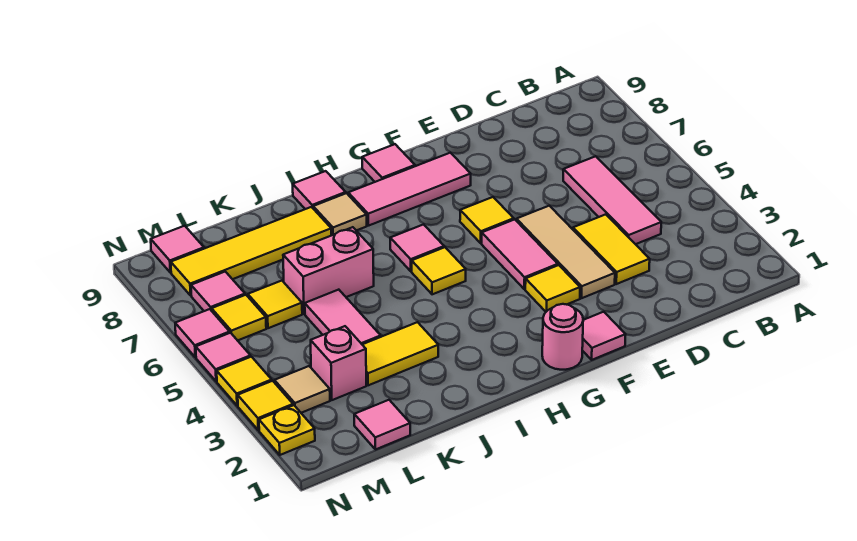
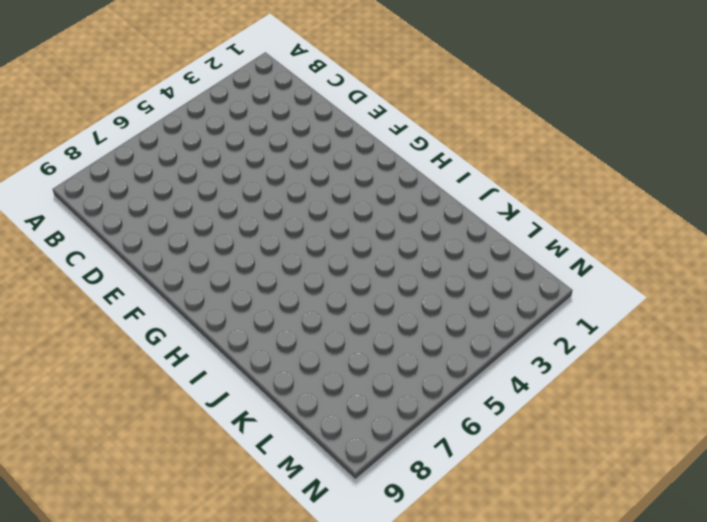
none -> pink 1x3 tile [563,156,661,244]
none -> yellow 1x2 tile [573,214,650,284]
none -> tan 1x3 tile [516,206,615,298]
none -> pink 1x1 tile [582,312,626,360]

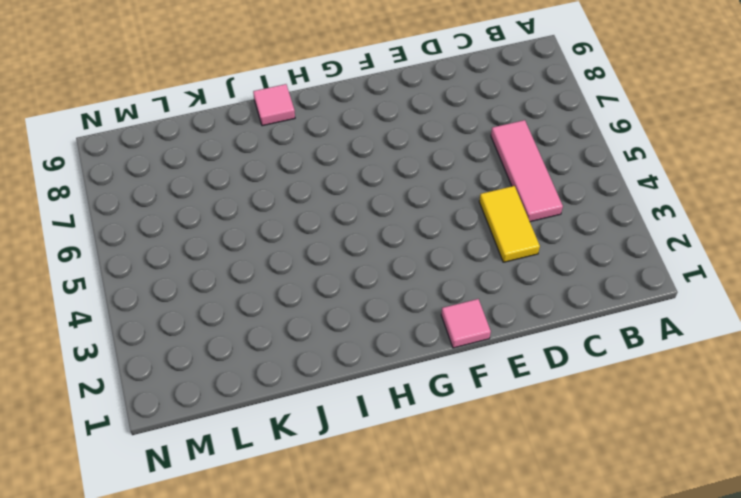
none -> tan 1x3 tile [516,206,615,298]
none -> yellow 1x1 tile [525,265,580,312]
none -> pink 1x2 tile [482,219,558,289]
none -> yellow 1x1 tile [460,197,514,243]

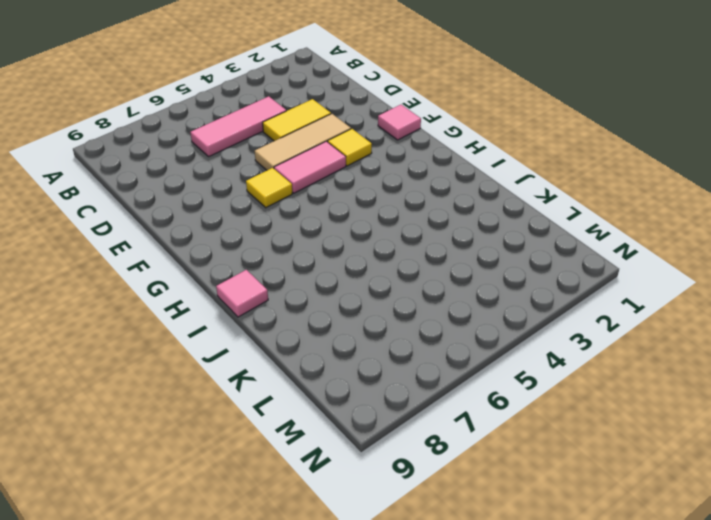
none -> pink 1x3 tile [348,153,471,226]
none -> pink 1x1 round brick [542,304,583,370]
none -> pink 1x1 tile [362,144,415,182]
none -> yellow 1x1 tile [412,247,466,294]

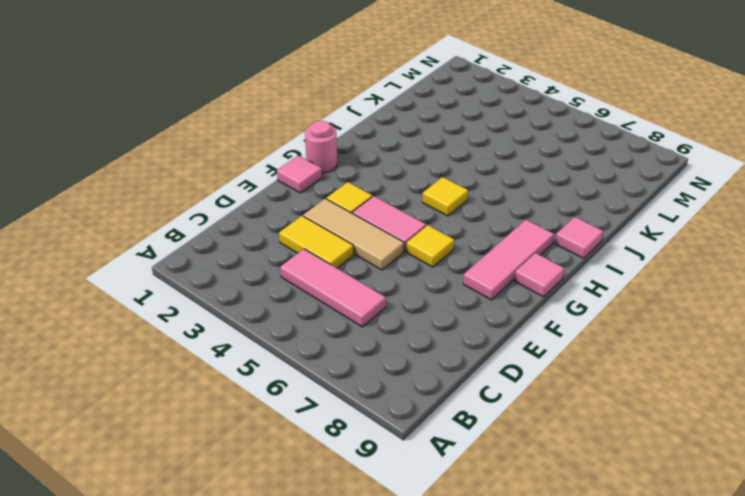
none -> pink 1x1 tile [390,224,444,271]
none -> tan 1x1 tile [313,193,367,235]
none -> yellow 1x2 tile [362,322,438,385]
none -> pink 1x2 brick [283,227,374,314]

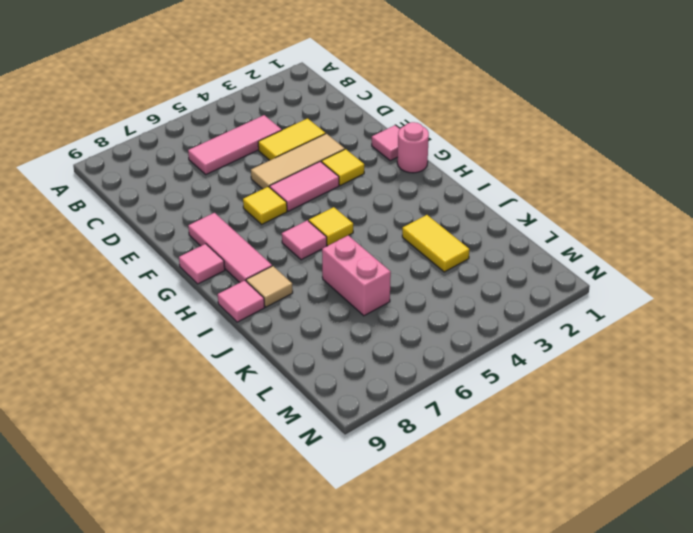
none -> yellow 1x4 tile [171,207,331,295]
none -> pink 1x2 tile [305,290,381,344]
none -> pink 1x1 tile [354,400,410,450]
none -> pink 1x1 brick [311,326,366,400]

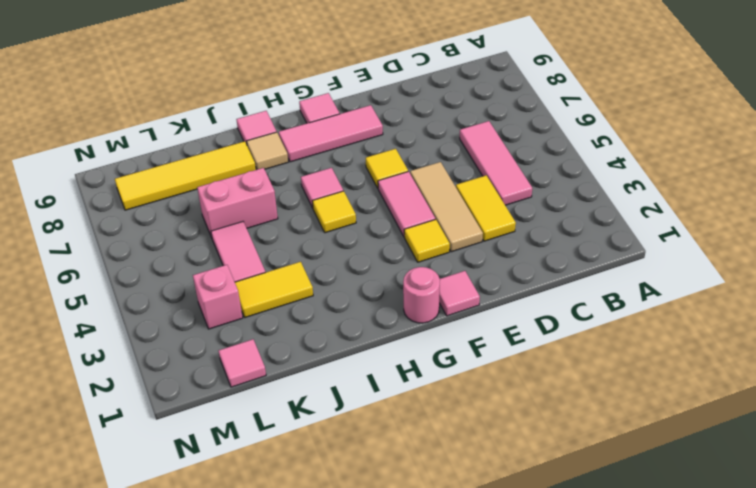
none -> yellow 1x1 tile [248,281,302,328]
none -> tan 1x1 tile [274,366,330,413]
none -> yellow 1x1 tile [212,295,266,341]
none -> pink 1x1 tile [191,272,245,311]

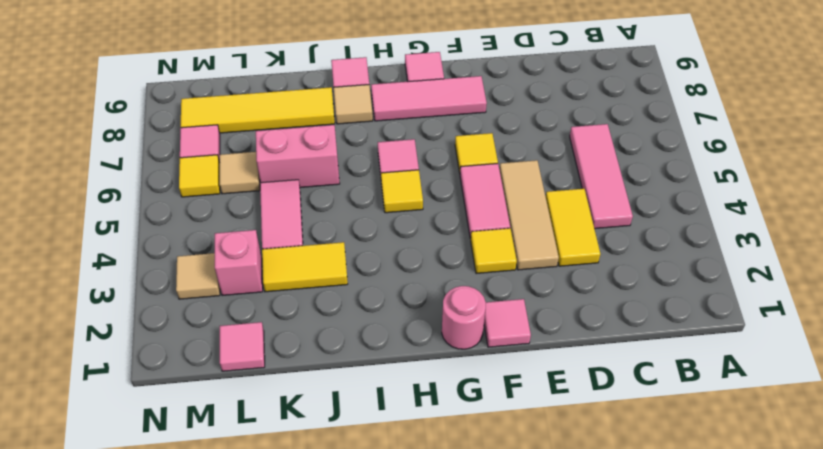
tan 1x1 tile [220,152,260,194] -> yellow 1x1 tile [248,281,302,328]
none -> pink 1x1 tile [151,226,204,273]
none -> yellow 1x1 plate [259,405,315,455]
none -> yellow 1x1 tile [238,381,293,430]
none -> yellow 1x1 tile [217,357,272,406]

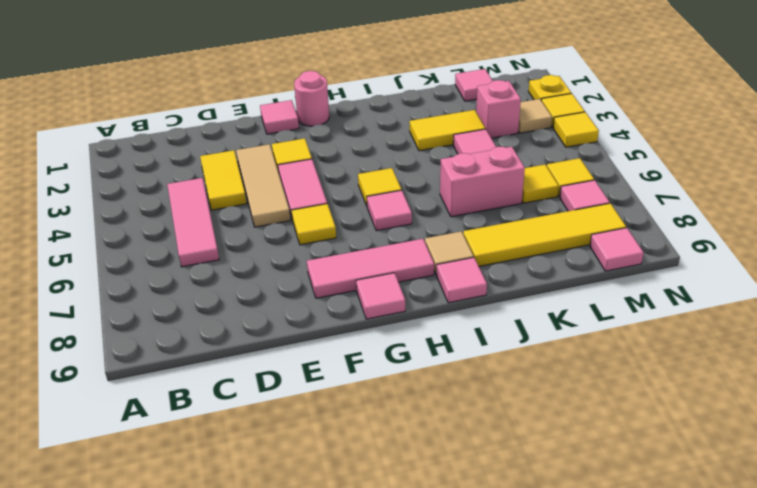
none -> pink 1x1 tile [196,333,251,381]
none -> pink 1x1 tile [175,309,230,357]

